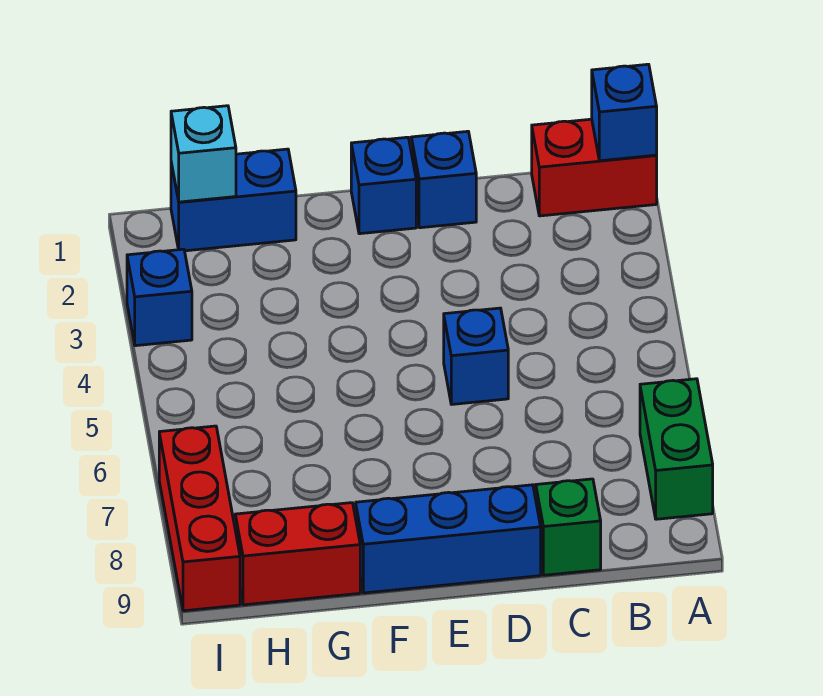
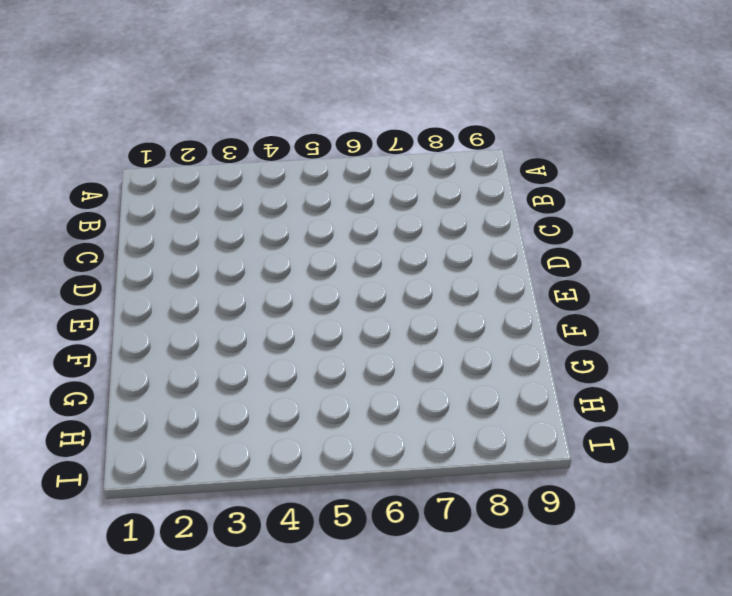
none -> red 1x2 brick [532,119,657,216]
none -> green 1x2 brick [640,379,713,519]
none -> green 1x1 brick [536,479,601,575]

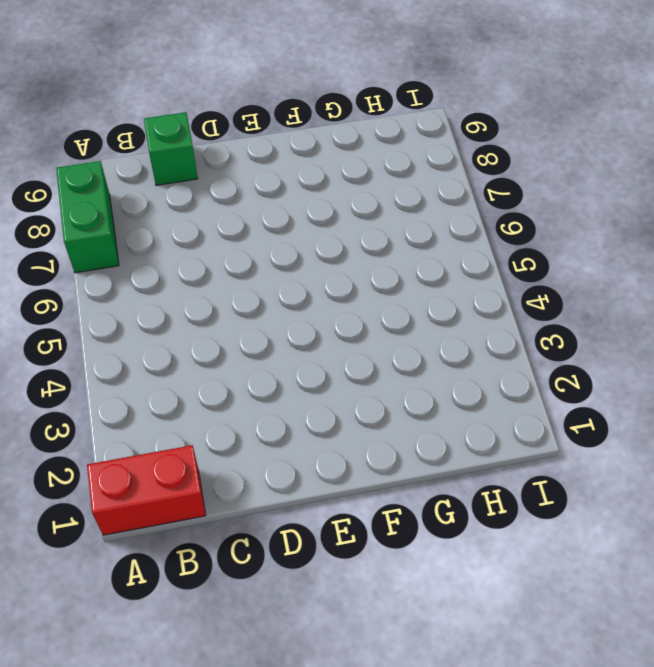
none -> blue 1x1 brick [411,131,476,228]
none -> blue 1x1 brick [444,308,508,404]
none -> blue 1x3 brick [356,485,541,593]

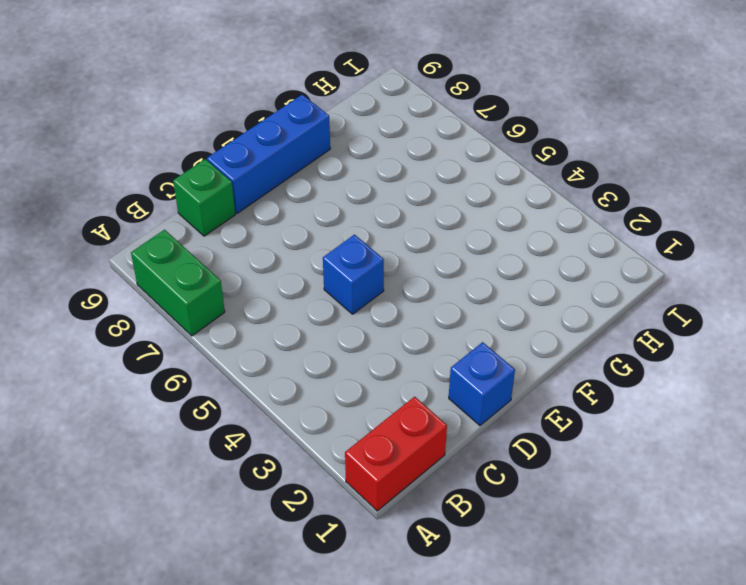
none -> blue 1x1 brick [351,137,416,234]
none -> blue 1x2 brick [171,149,296,251]
none -> red 1x2 brick [235,503,360,605]

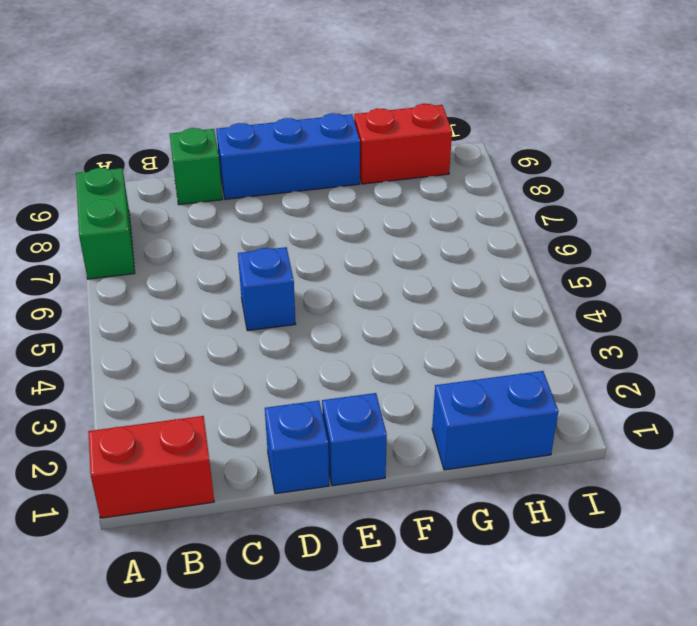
none -> blue 1x1 brick [127,249,192,346]
none -> red 1x3 brick [159,426,240,611]
none -> blue 1x1 brick [592,64,657,161]

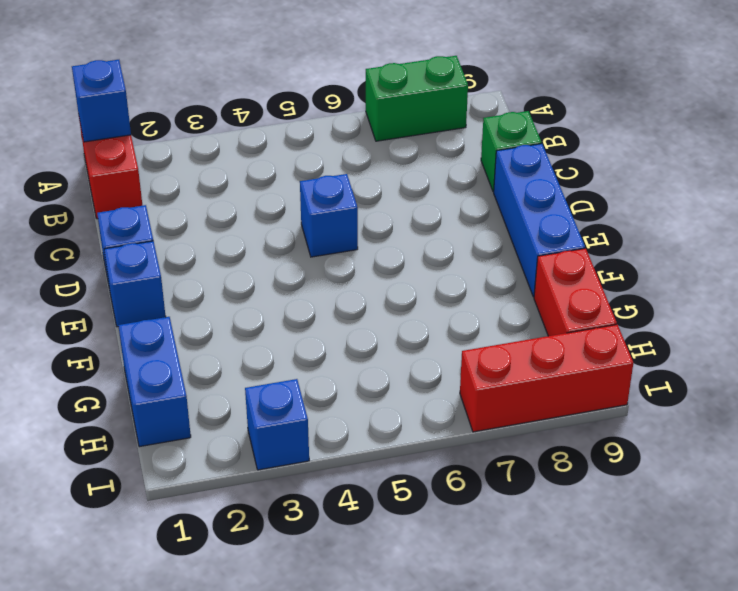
none -> cyan 1x1 brick [171,106,236,202]

